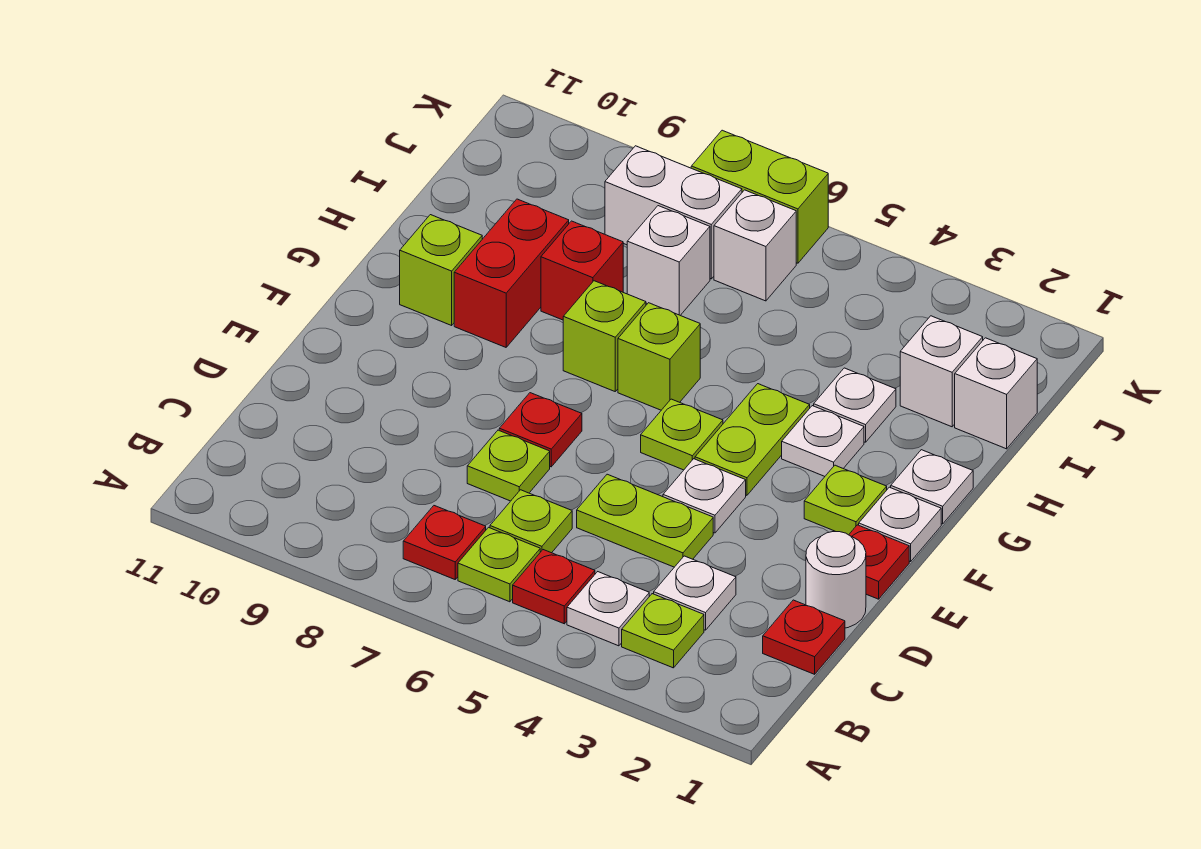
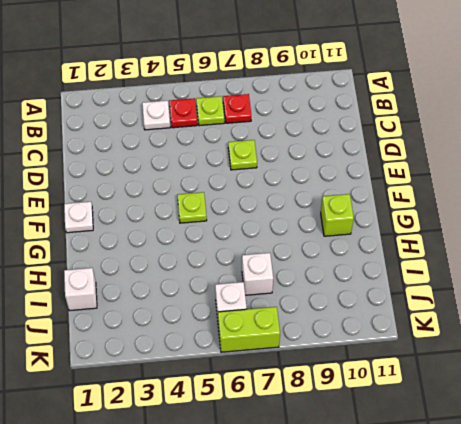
none -> lime 1x1 plate [622,594,704,668]
none -> red 1x1 plate [763,600,845,674]
none -> white 1x1 plate [654,556,736,630]
none -> lime 1x1 plate [490,490,572,553]

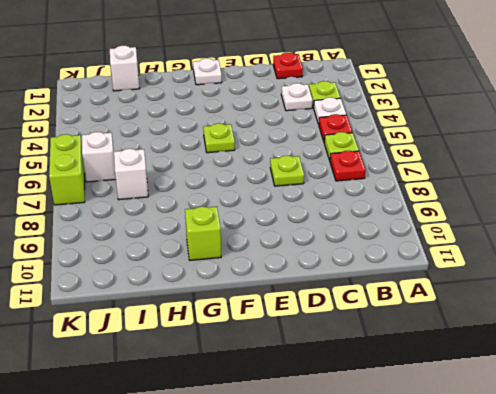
none -> lime 1x1 plate [490,490,572,553]
none -> white 1x1 round brick [806,532,866,628]
none -> lime 1x2 plate [577,474,713,567]
none -> red 1x1 plate [849,525,909,599]

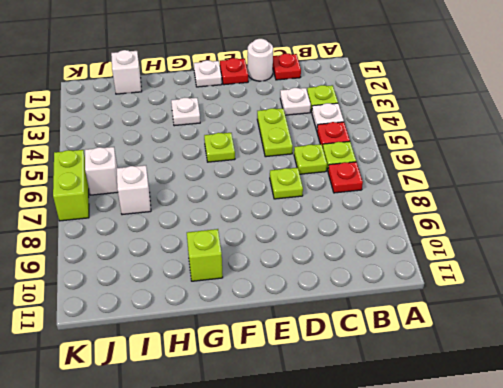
none -> white 1x1 plate [663,459,746,533]
none -> red 1x1 plate [499,393,582,467]
none -> lime 1x1 plate [804,465,887,535]
none -> lime 1x2 plate [695,384,810,495]

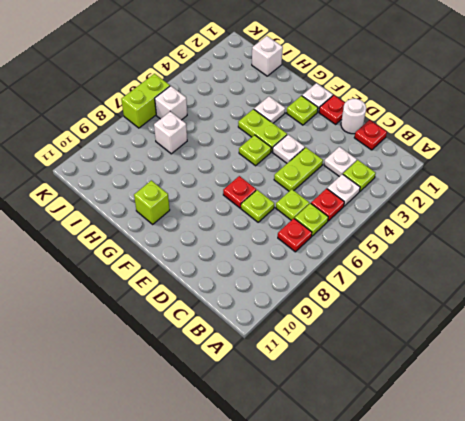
none -> white 1x1 plate [891,450,973,524]
none -> lime 1x1 brick [618,303,700,410]
none -> lime 1x1 brick [563,281,646,391]
none -> red 1x2 brick [454,199,569,347]

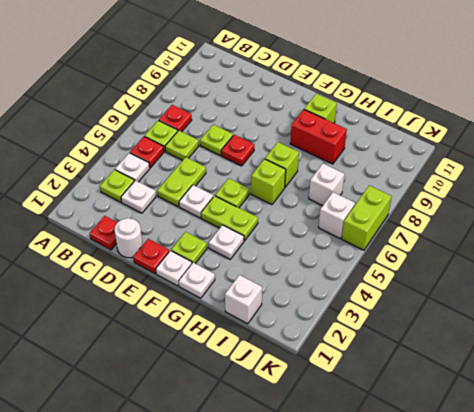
none -> white 1x1 plate [814,368,896,442]
none -> red 1x1 brick [541,221,623,320]
none -> white 1x1 brick [900,316,983,427]
none -> white 1x2 brick [605,146,742,279]

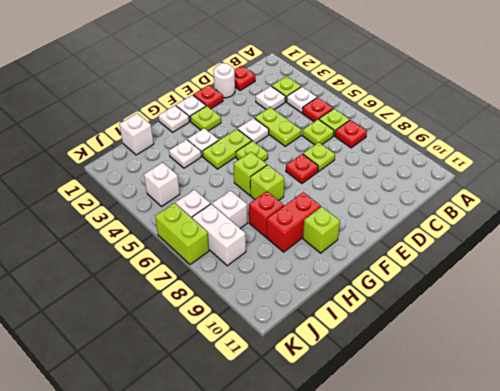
white 1x1 brick [144,162,180,207] -> white 1x1 brick moved to [900,316,983,427]

